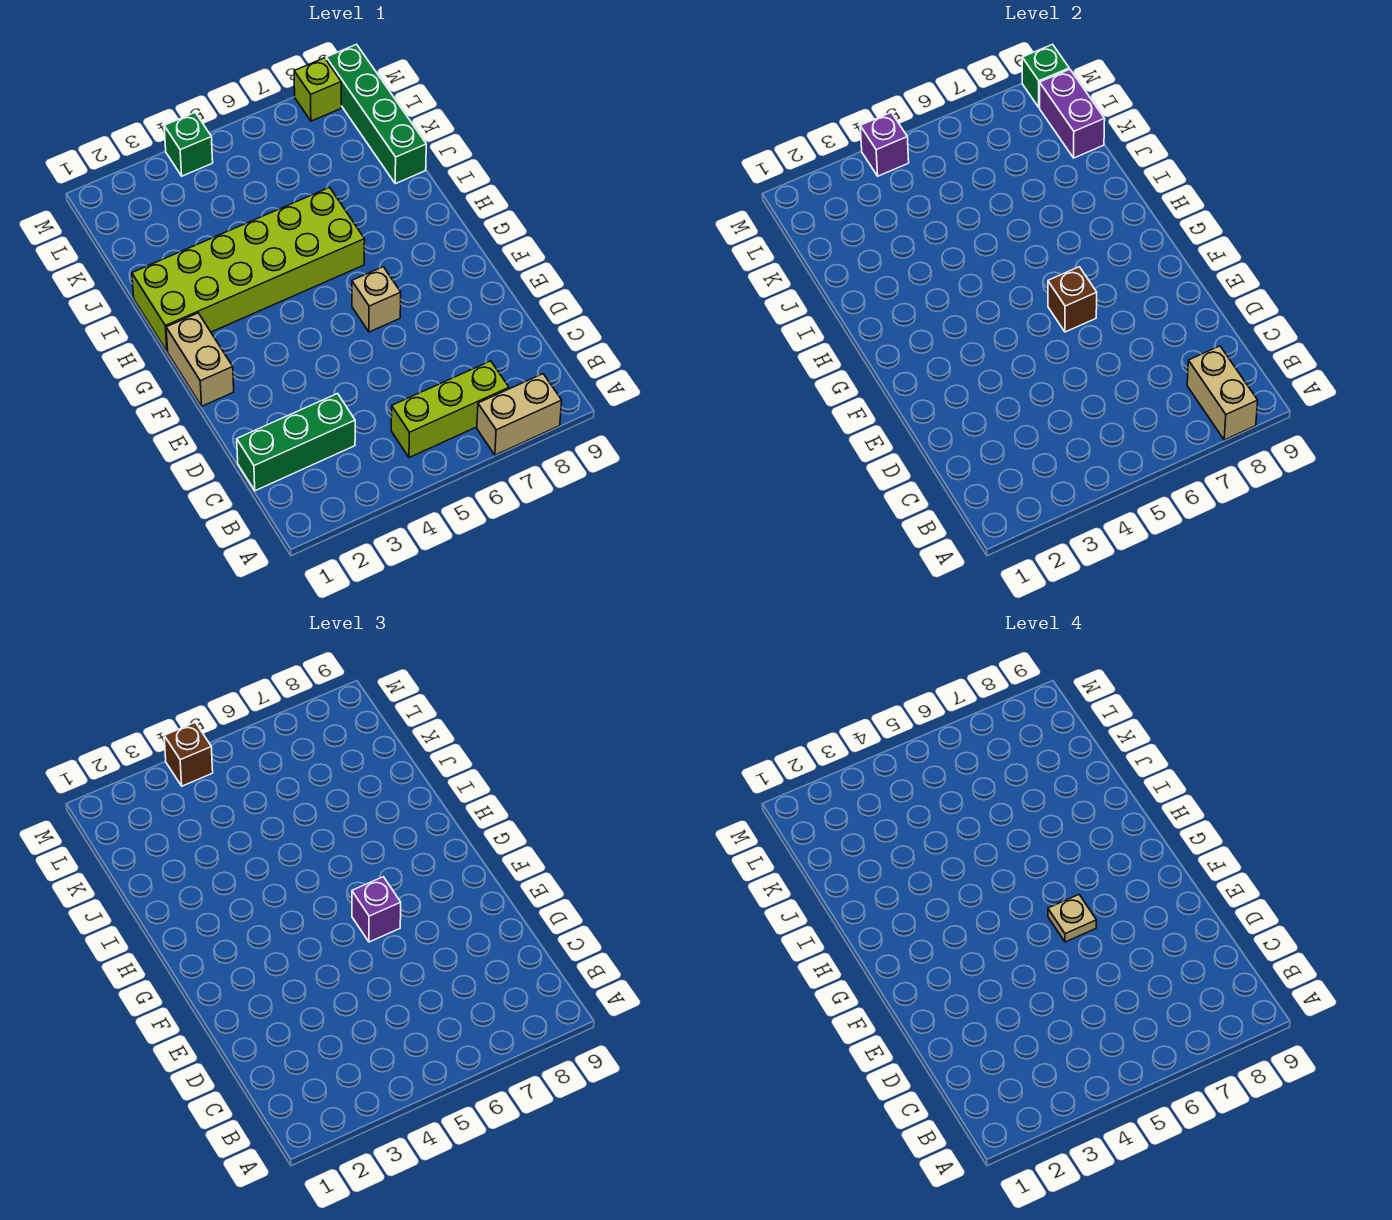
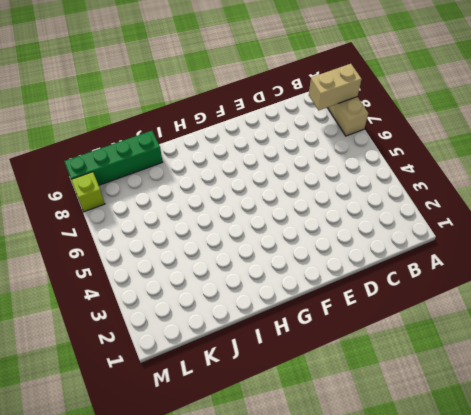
none -> lime 1x3 brick [391,361,509,458]
none -> green 1x3 brick [237,394,355,491]
none -> tan 1x2 brick [166,313,234,406]

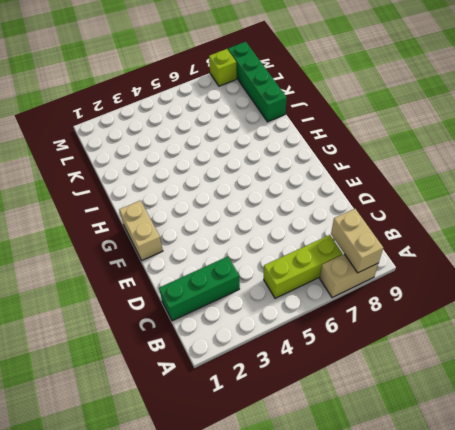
none -> tan 1x1 brick [352,267,401,332]
none -> lime 2x6 brick [132,187,365,351]
none -> green 1x1 brick [164,113,213,176]

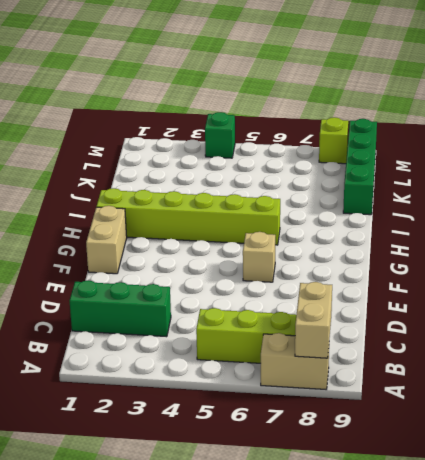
lime 1x6 brick [96,188,280,245] -> lime 2x6 brick [132,187,365,351]
none -> brown 1x1 brick [1048,267,1097,332]
none -> purple 1x2 brick [1040,69,1105,158]
none -> purple 1x1 brick [860,113,909,176]

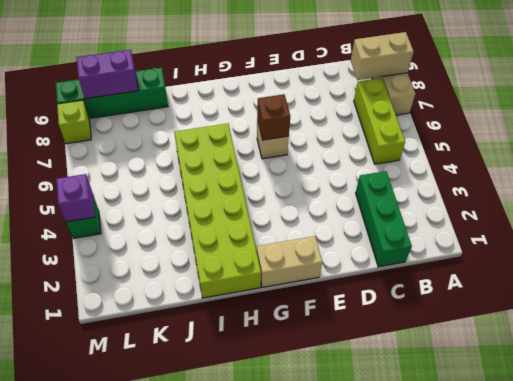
none -> green 1x1 brick [1022,44,1069,108]
none -> purple 1x1 brick [352,877,401,942]
none -> brown 1x1 brick [164,723,213,786]

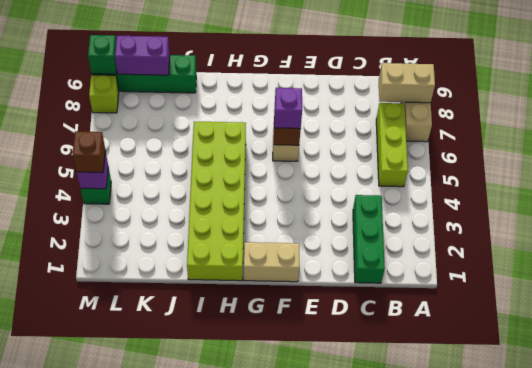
none -> tan 1x1 plate [1048,895,1096,942]

